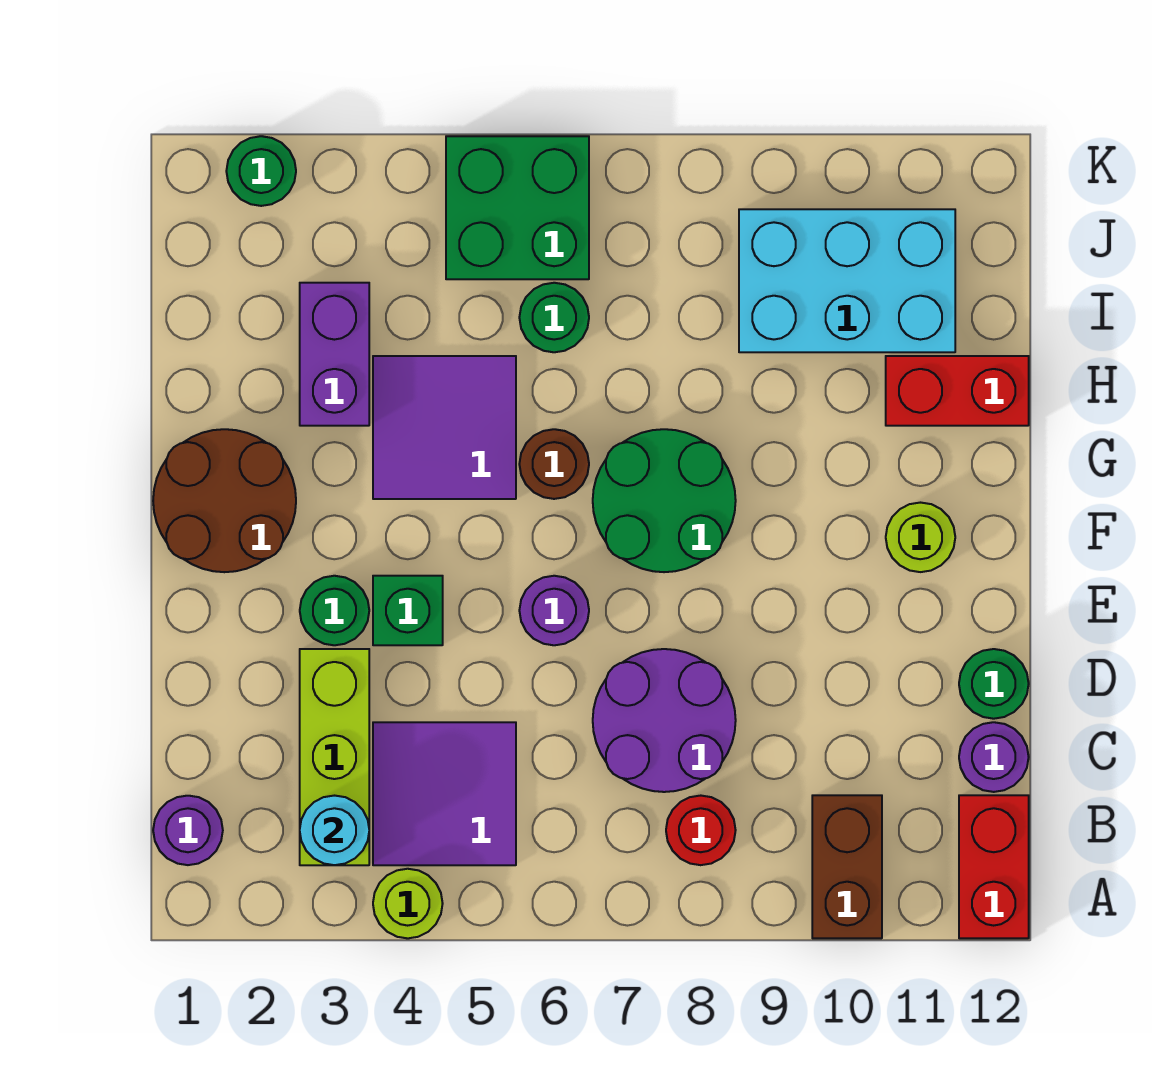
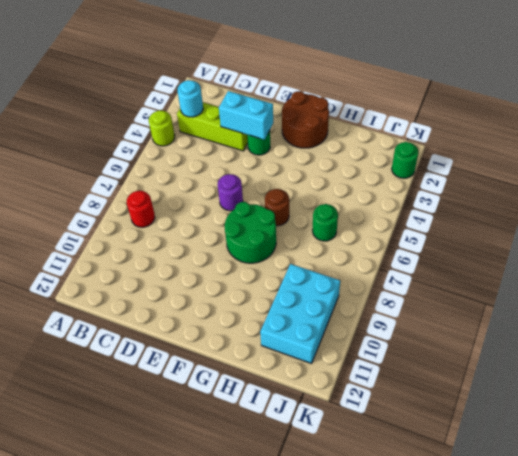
cyan 1x2 brick [219,91,273,140] -> none
none -> brown 1x2 brick [812,795,882,938]
none -> red 1x2 brick [959,795,1029,938]
none -> purple 1x1 round brick [153,796,223,865]

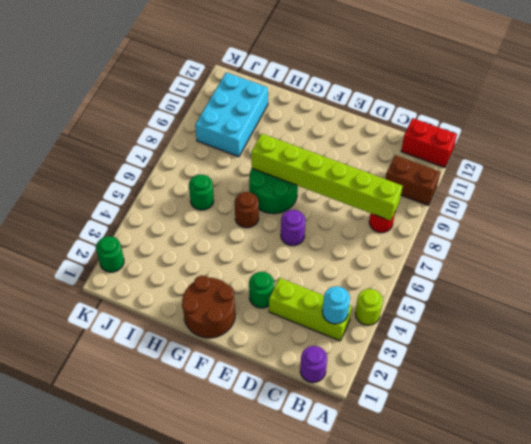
lime 1x6 brick [251,134,402,221] -> none
none -> purple 2x2 tile [373,722,516,865]
none -> purple 2x2 round brick [593,649,736,792]
none -> purple 1x1 round brick [959,722,1029,792]

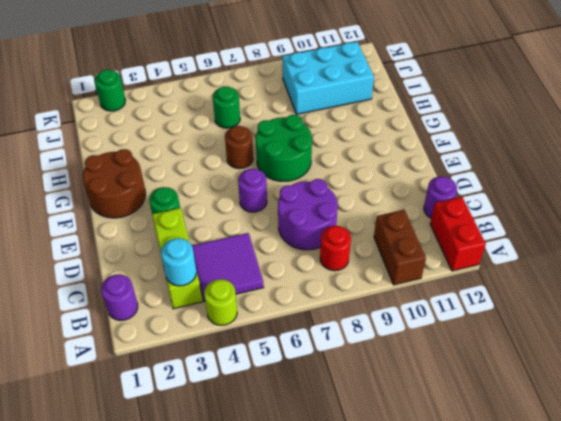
none -> green 1x1 round brick [959,649,1029,719]
none -> green 1x1 brick [373,576,443,645]
none -> lime 1x1 round brick [886,503,955,572]

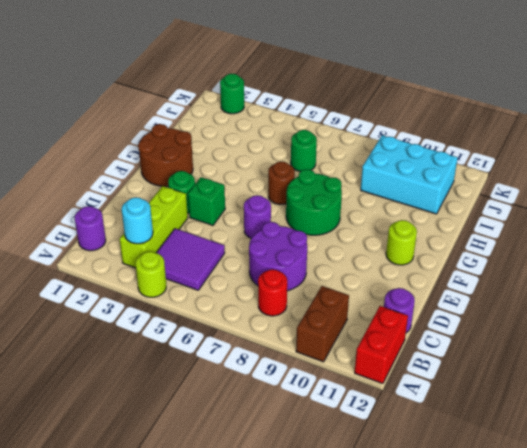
none -> green 1x1 round brick [959,649,1029,719]
none -> purple 2x2 tile [373,356,516,499]
none -> purple 1x2 brick [300,283,369,426]

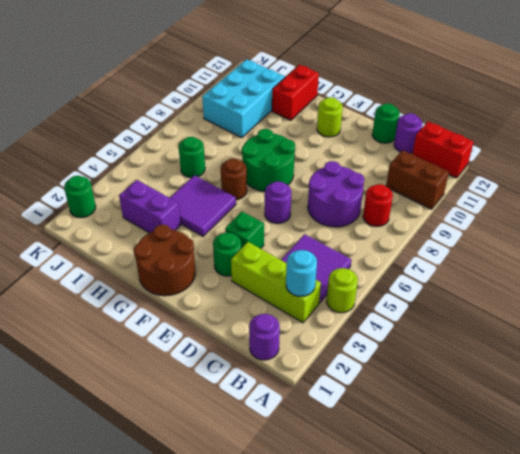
none -> green 2x2 brick [446,136,589,279]

